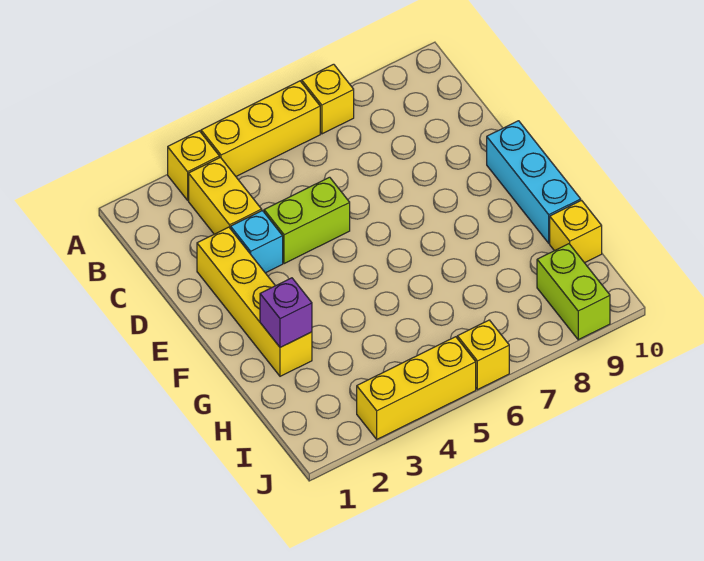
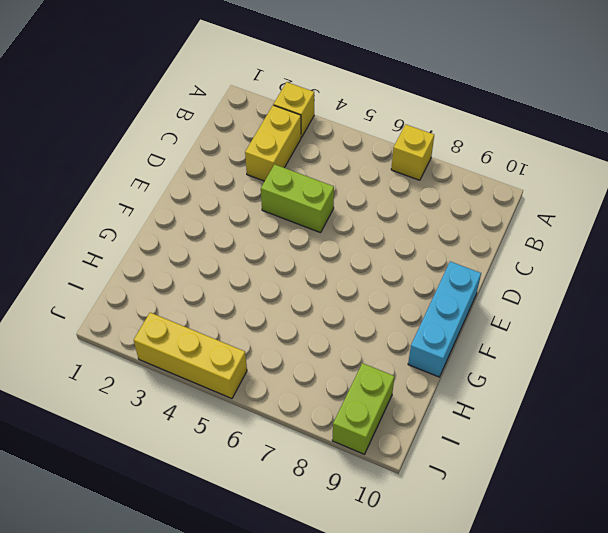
none -> yellow 1x3 brick [201,81,320,176]
none -> yellow 1x4 brick [197,227,312,376]
none -> cyan 1x1 brick [231,211,283,273]

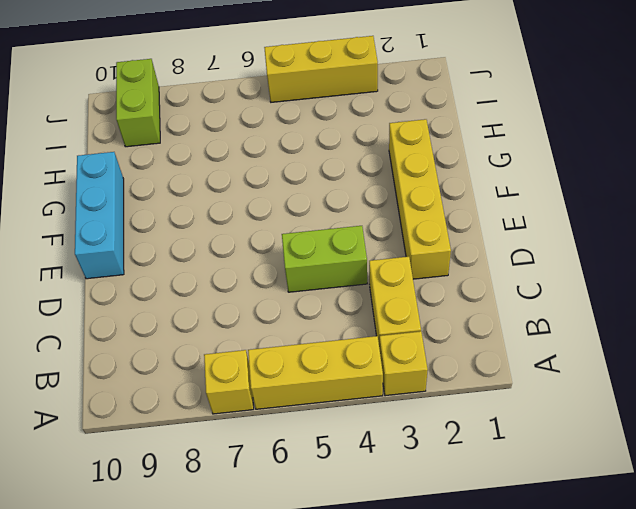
none -> cyan 1x1 brick [231,211,283,273]
none -> yellow 1x1 brick [550,200,602,263]
none -> yellow 1x1 brick [457,320,509,390]

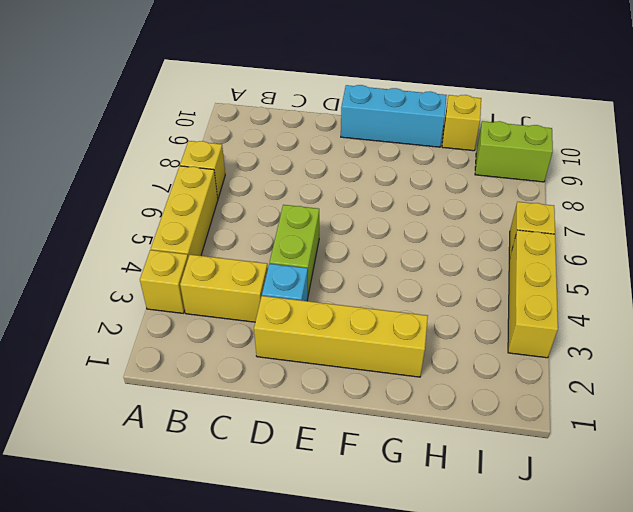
none -> purple 1x1 brick [260,278,312,347]

